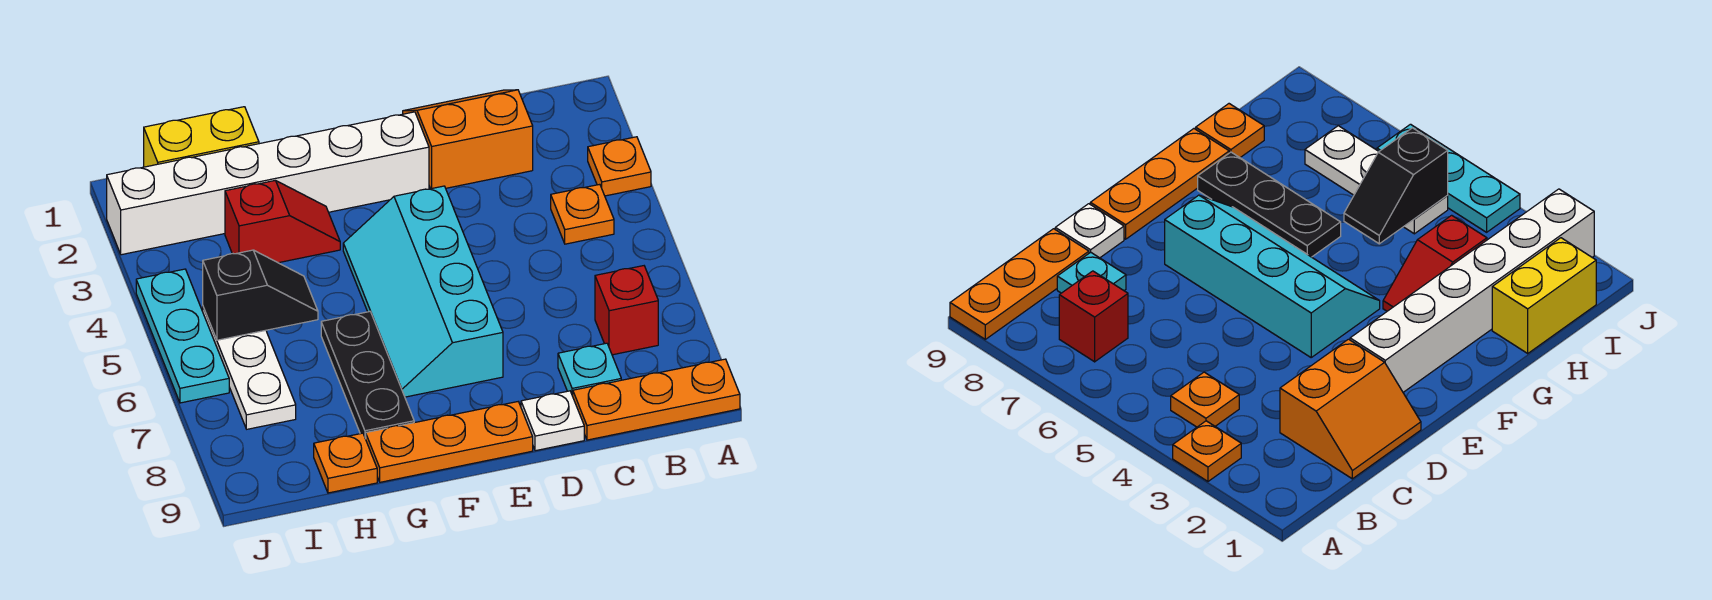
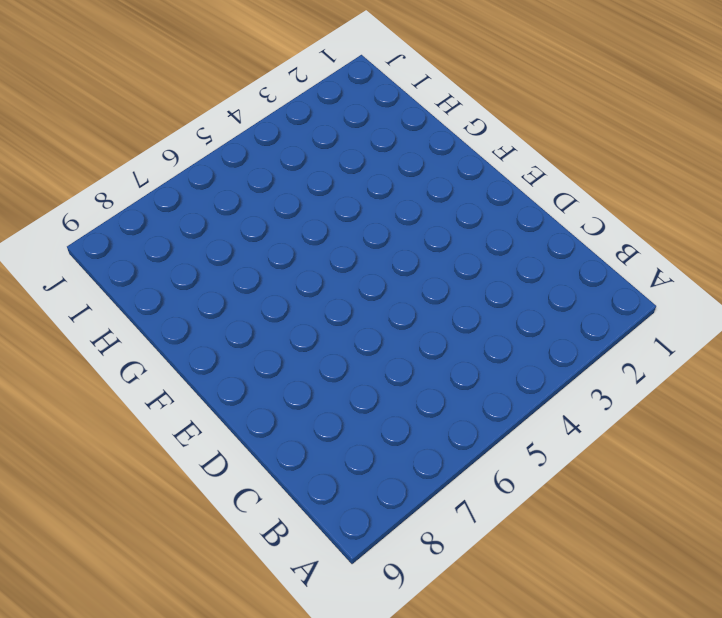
none -> orange 1x1 plate [588,137,651,196]
none -> orange 1x3 plate [573,359,740,440]
none -> orange 1x1 plate [551,184,614,244]

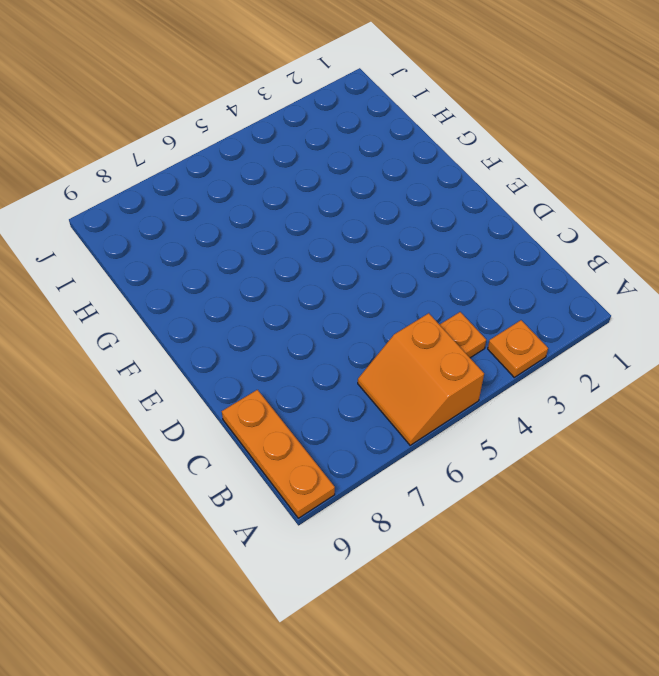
orange 2x2 slope [358,313,484,445] -> orange 2x2 slope turned to [403,90,533,189]
none -> red 1x1 brick [595,266,658,355]
none -> cyan 1x1 plate [558,343,621,396]
none -> white 1x1 plate [521,391,584,451]

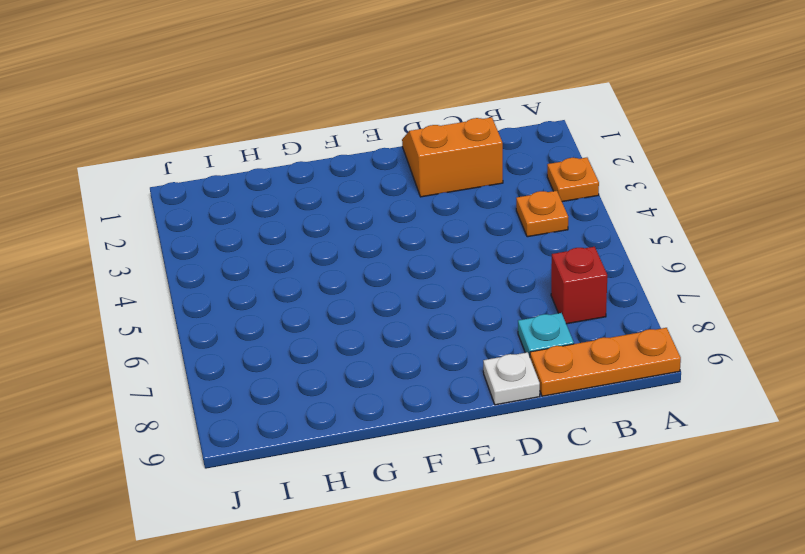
none -> white 1x6 brick [107,112,429,255]
none -> cyan 2x4 slope [343,186,503,397]
none -> orange 1x3 plate [366,402,533,482]

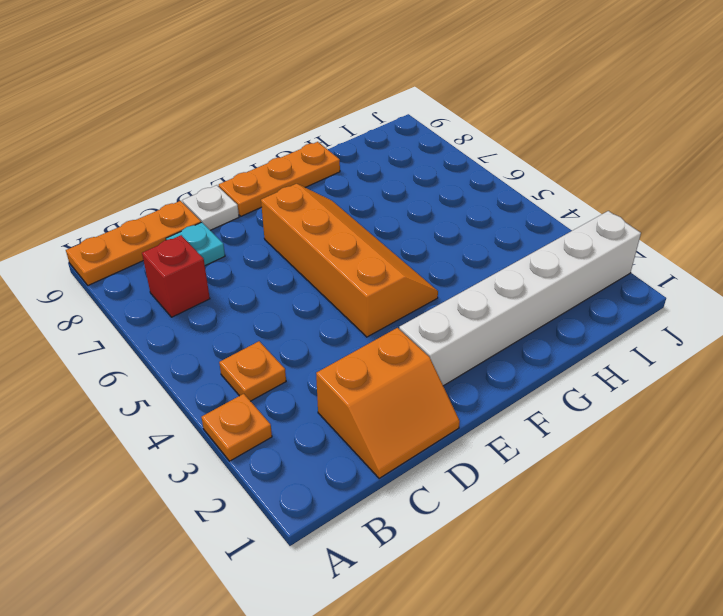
orange 2x4 slope [261,184,438,337] -> cyan 2x4 slope [343,186,503,397]
none -> red 1x2 slope [225,180,340,263]
none -> black 1x3 plate [321,311,414,439]
none -> yellow 1x2 brick [144,107,259,167]

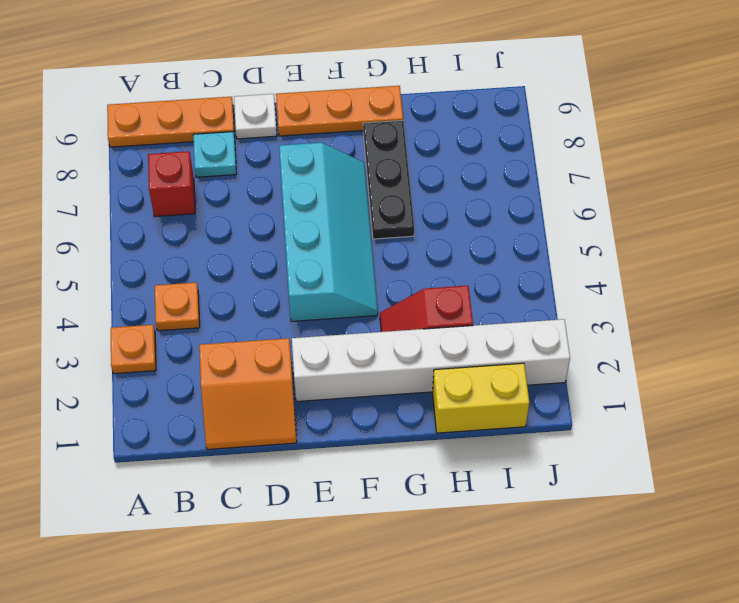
none -> orange 1x1 plate [314,433,377,493]
none -> white 1x3 plate [203,307,296,429]
none -> cyan 1x3 plate [136,269,229,403]

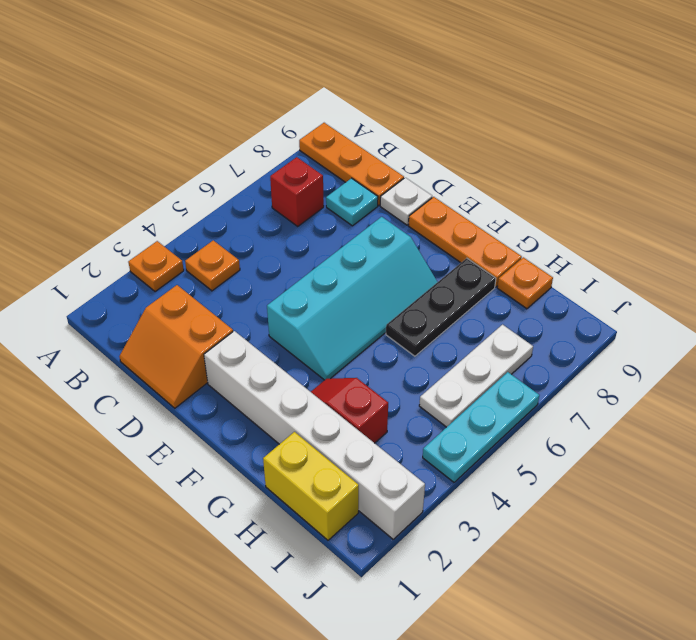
none -> black 1x2 slope [203,250,318,340]

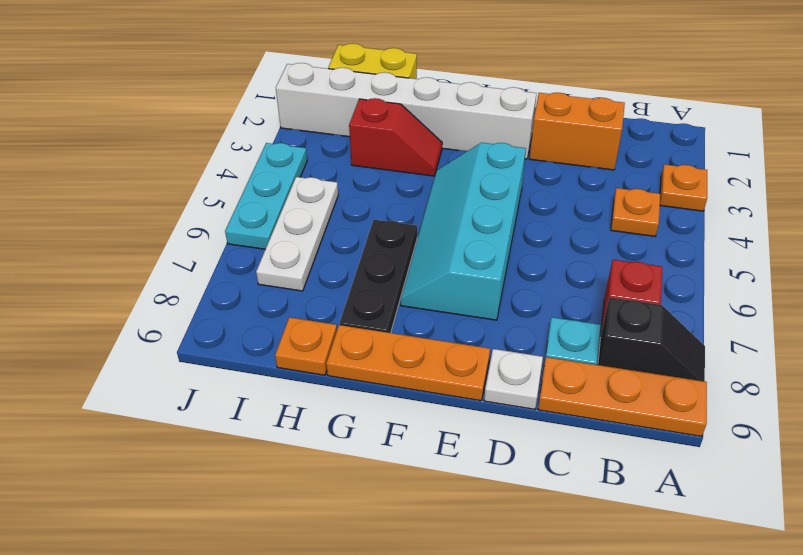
black 1x2 slope [598,297,705,381] -> black 1x2 slope moved to [203,250,318,340]

